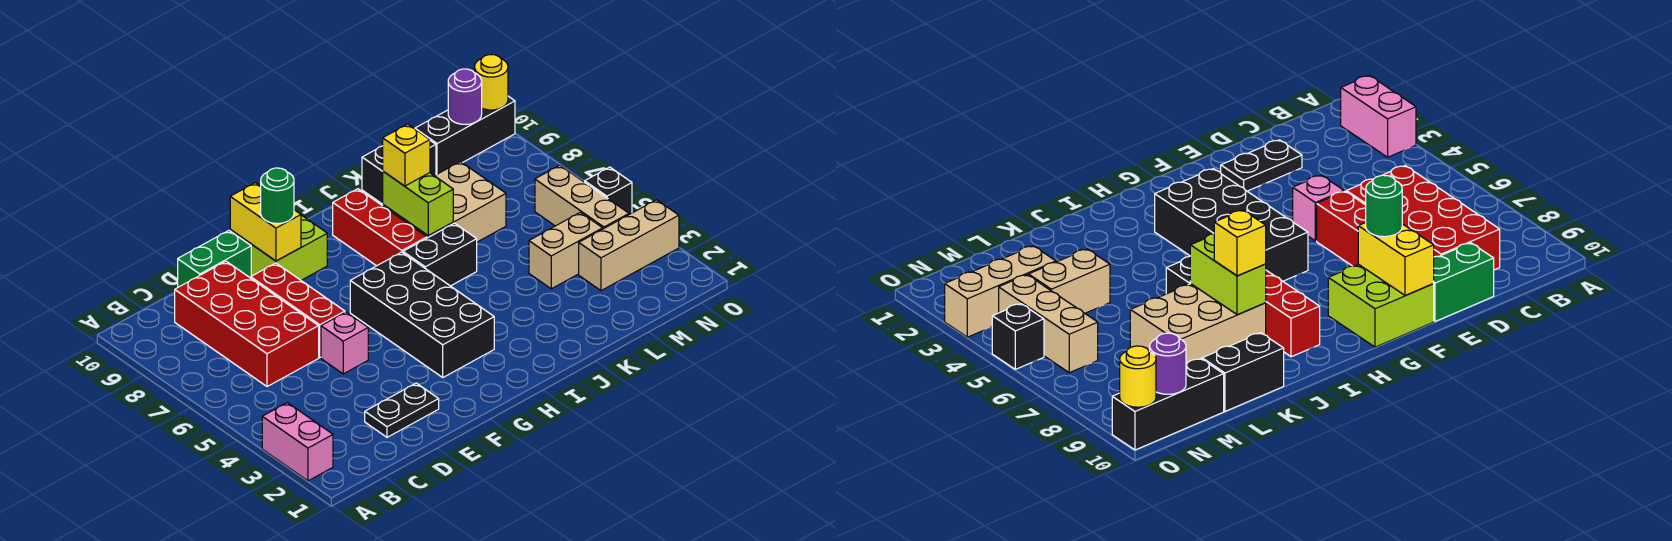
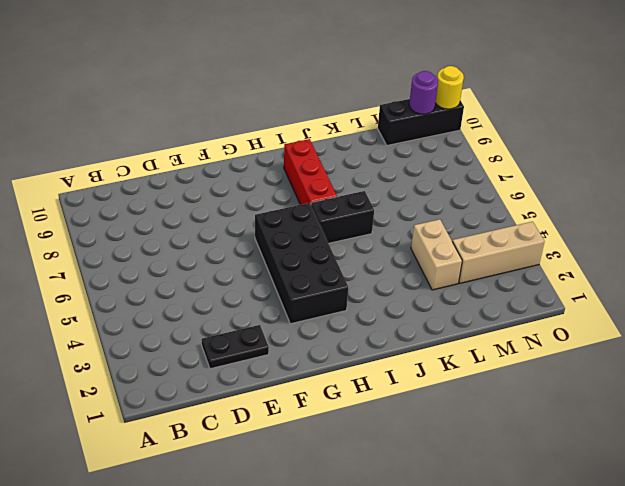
tan 1x2 brick [411,219,462,290] -> tan 1x2 brick turned to [529,212,603,289]
none -> pink 1x2 brick [262,403,333,481]
none -> red 2x4 brick [175,261,319,387]
none -> green 1x2 brick [178,231,251,287]

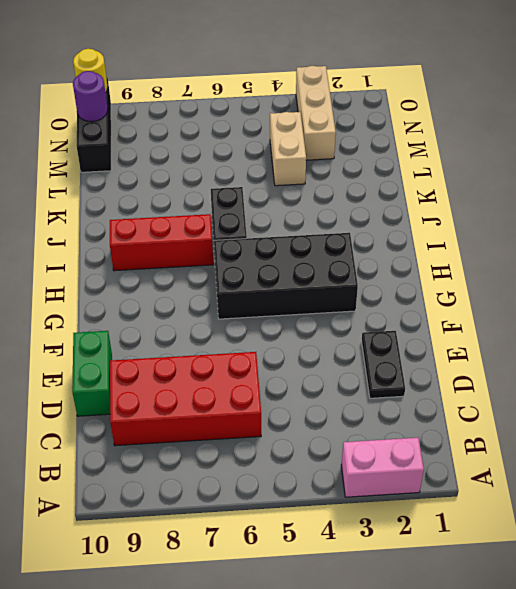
none -> pink 1x1 brick [321,312,368,374]
none -> red 1x3 brick [251,263,345,357]
none -> lime 2x2 brick [230,215,327,280]

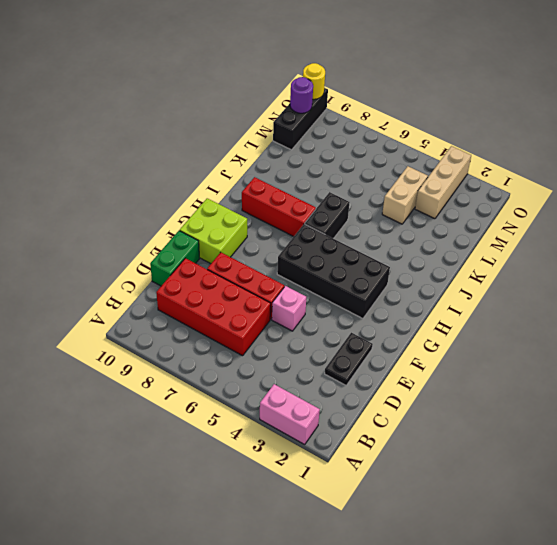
none -> tan 2x3 brick [383,162,506,242]
none -> black 1x2 brick [362,141,436,204]
none -> tan 1x3 brick [535,165,629,229]

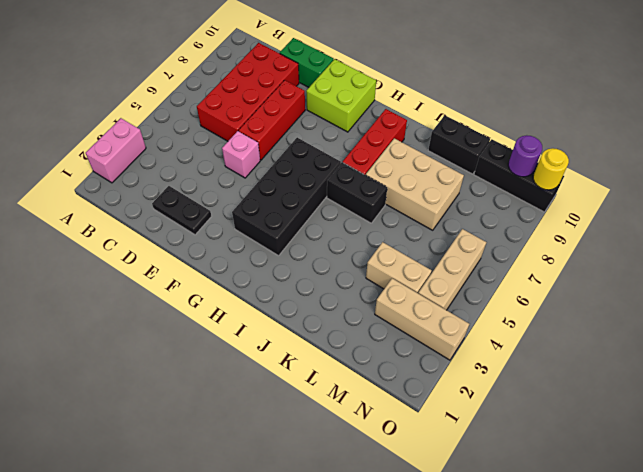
none -> black 1x1 brick [585,167,632,215]
none -> yellow 1x2 brick [230,183,301,261]
none -> lime 1x2 brick [383,171,453,236]

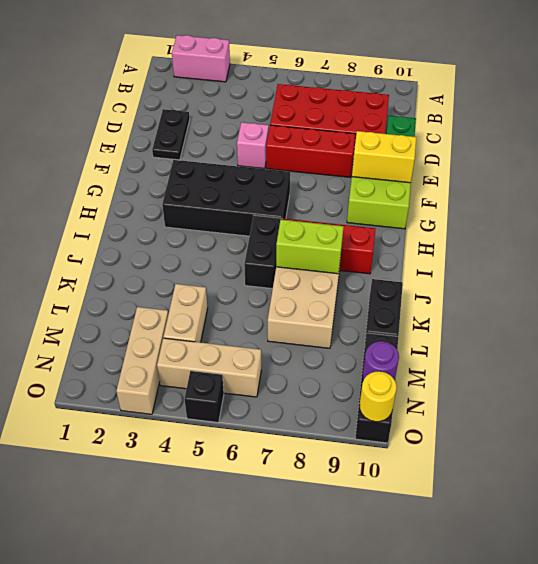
none -> green 1x1 round brick [261,168,294,224]
none -> yellow 1x1 brick [383,124,430,186]

